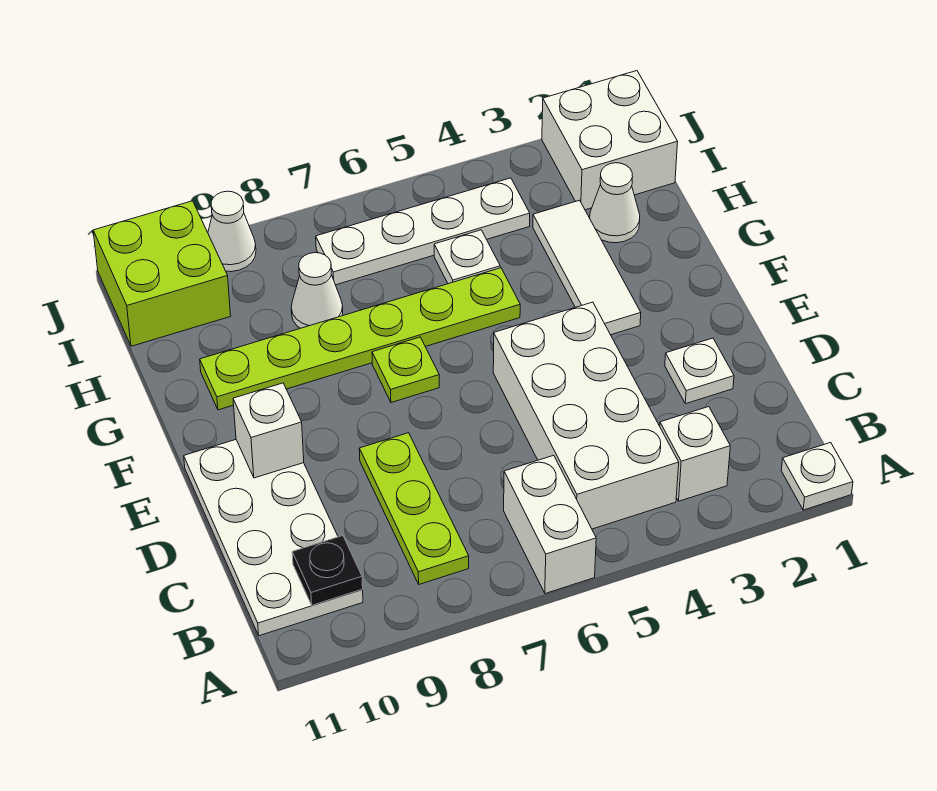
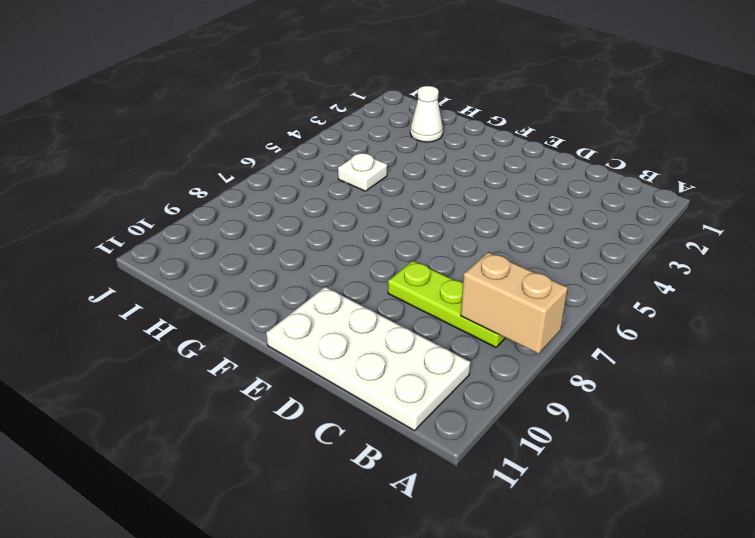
tan 1x2 brick [461,252,568,354] -> none
none -> white 1x1 plate [781,443,853,510]
none -> white 1x2 brick [504,455,596,594]
none -> white 1x1 brick [660,407,730,501]

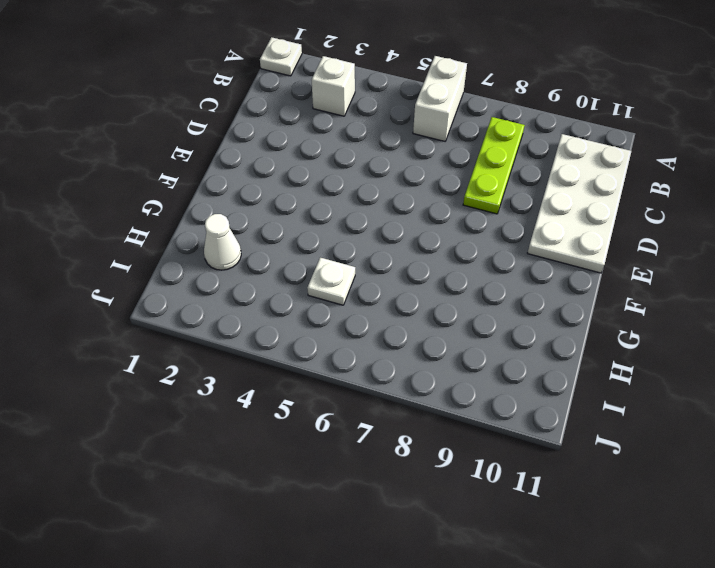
none -> white 2x4 brick [493,302,679,529]
none -> white 1x1 plate [665,338,734,404]
none -> white 1x3 tile [533,200,641,335]

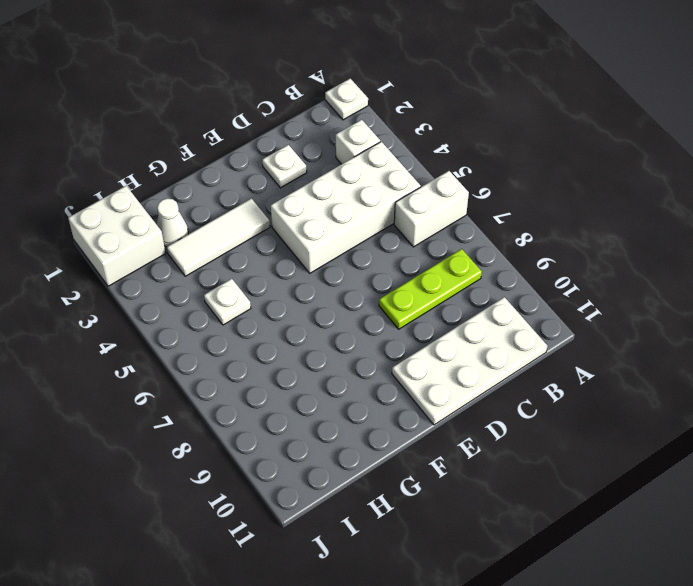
none -> lime 1x1 plate [372,337,439,403]
none -> lime 1x6 plate [200,268,520,410]
none -> white 1x1 cone [291,253,343,328]

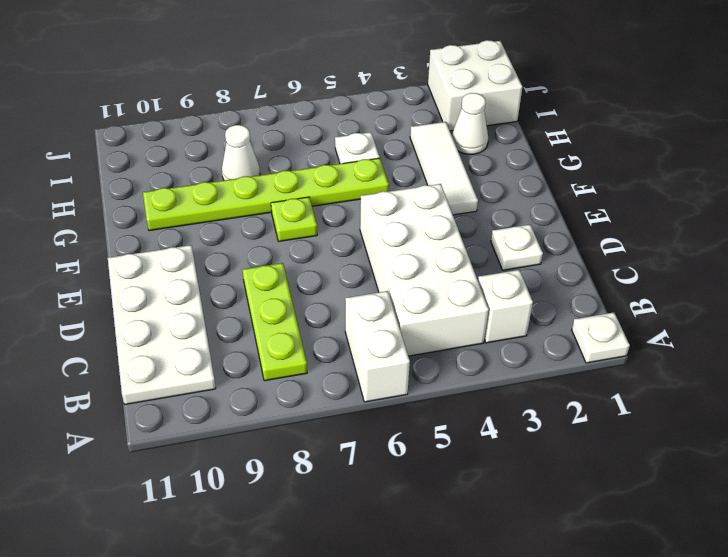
none -> white 1x4 plate [316,178,530,285]
none -> lime 2x2 brick [93,201,231,346]
none -> white 1x1 cone [208,191,256,272]

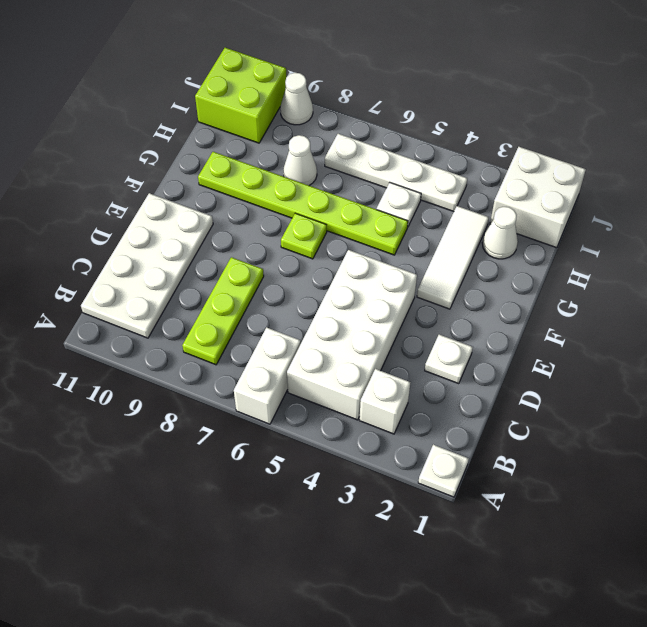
none -> black 1x1 plate [292,536,363,605]
none -> white 1x1 brick [233,383,304,478]

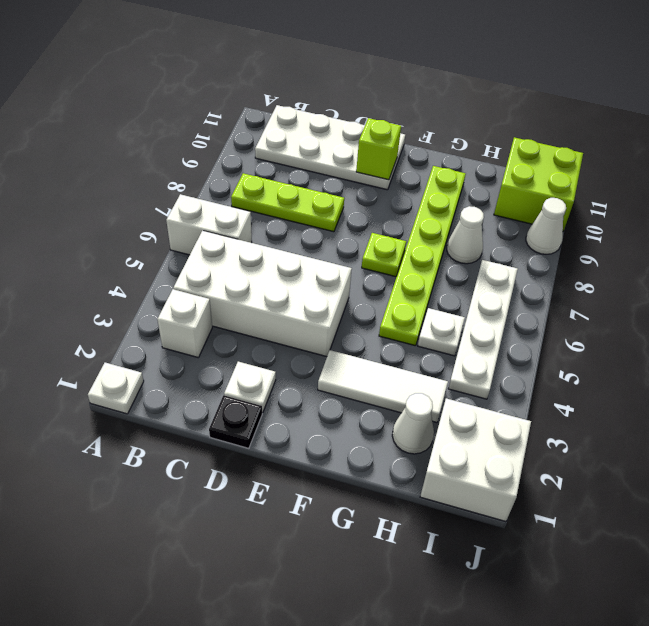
black 1x1 plate [209,395,262,448] -> black 1x1 plate moved to [292,536,363,605]
lime 1x1 brick [356,118,401,180] -> white 1x1 brick [233,383,304,478]

